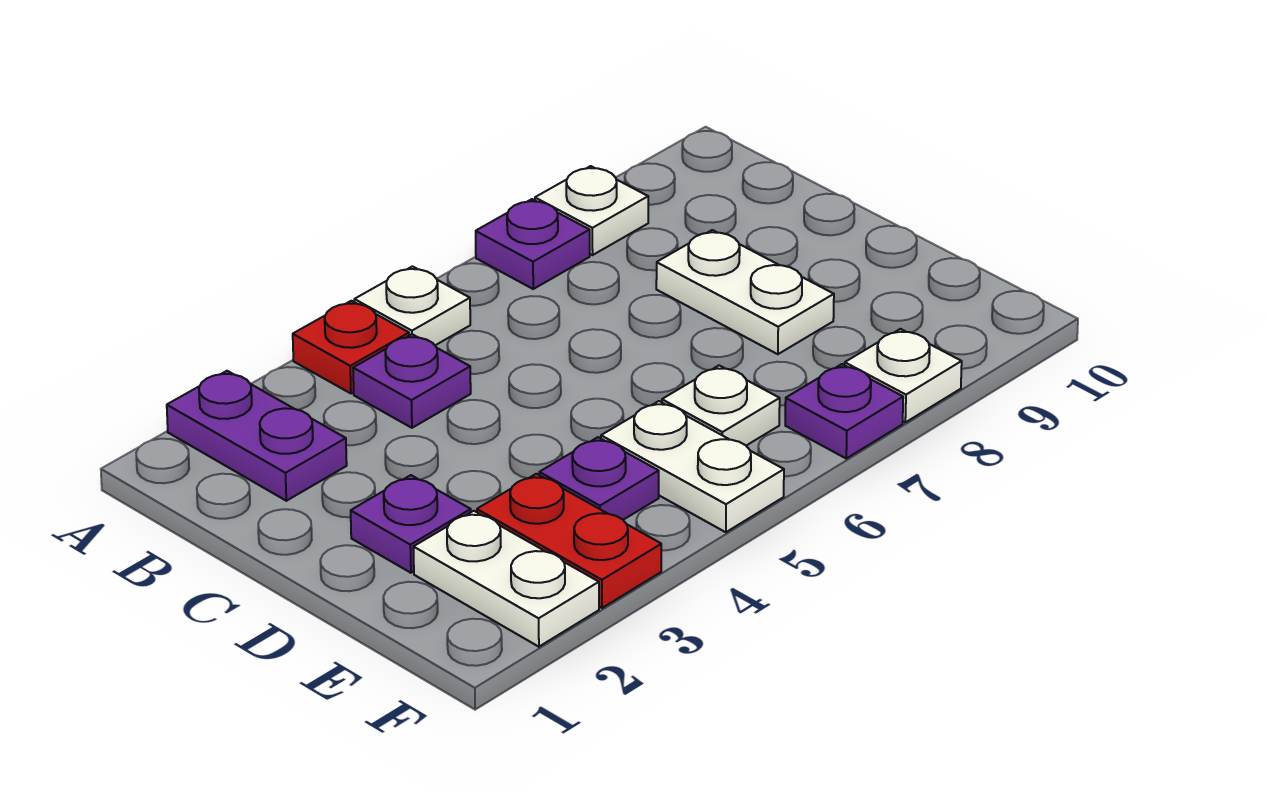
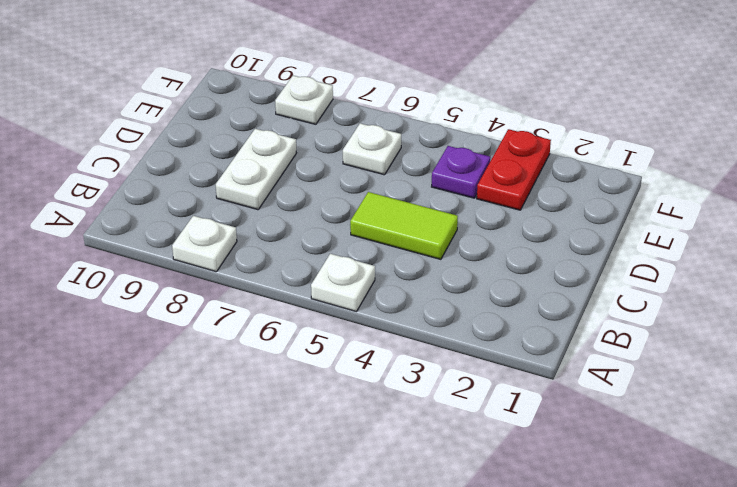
lime 1x2 tile [350,192,458,259] -> none
none -> purple 1x2 plate [167,371,347,501]
none -> red 1x1 plate [293,301,409,393]
none -> purple 1x1 plate [476,199,590,289]

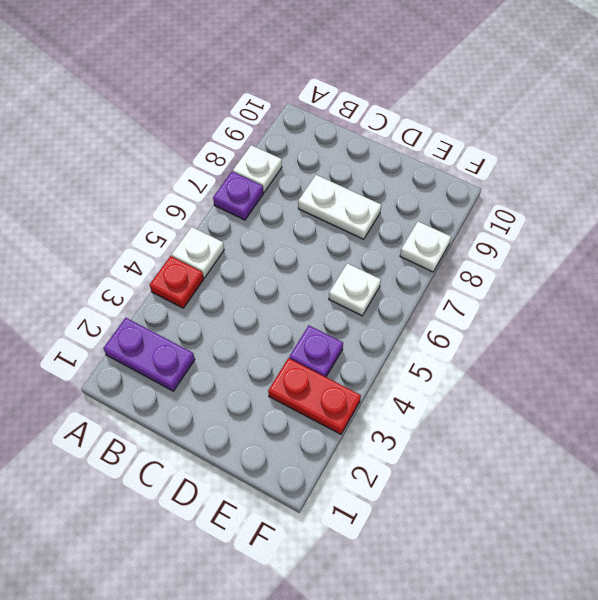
none -> purple 1x1 plate [353,334,471,428]
none -> purple 1x1 plate [351,475,471,573]
none -> white 1x2 plate [413,511,599,647]

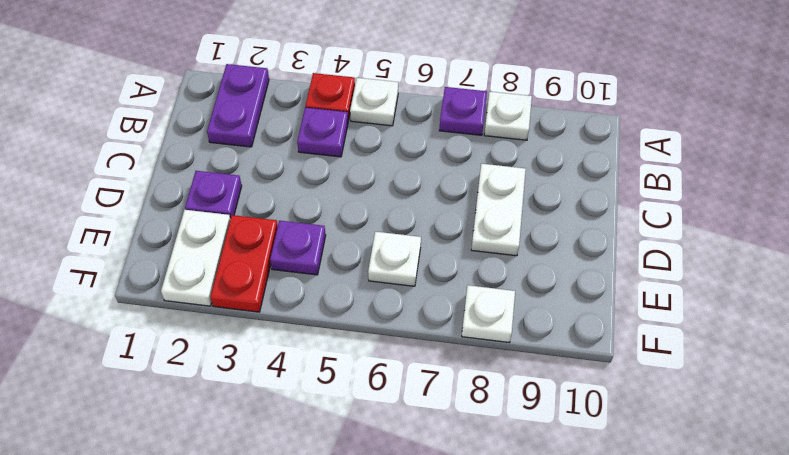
none -> white 1x2 plate [601,401,784,532]
none -> purple 1x1 plate [785,364,903,458]

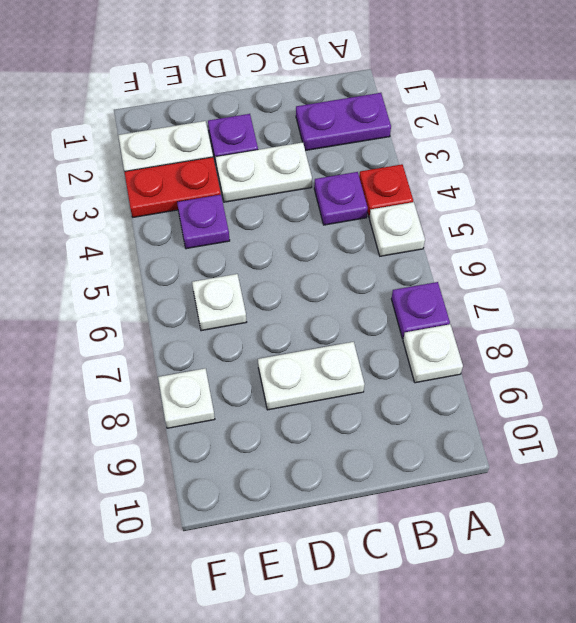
white 1x2 plate [215,142,312,202] -> white 1x2 plate moved to [601,401,784,532]
none -> purple 1x1 plate [785,364,903,458]

